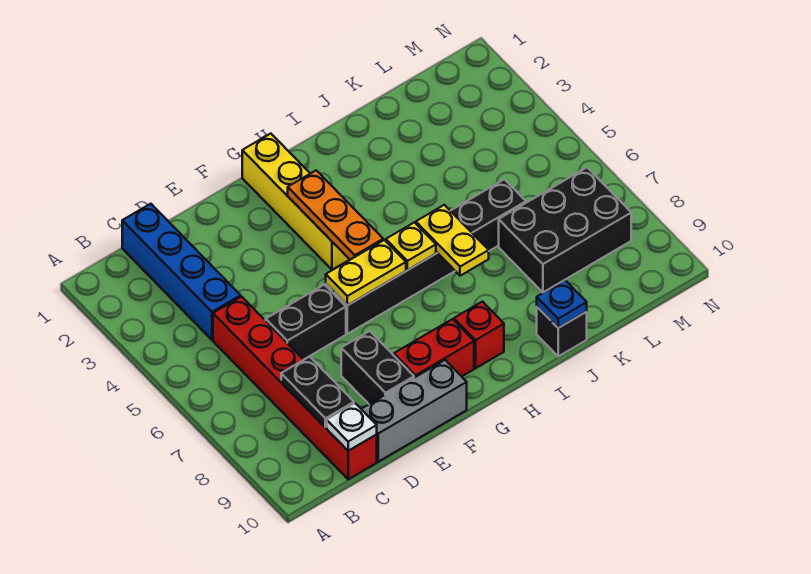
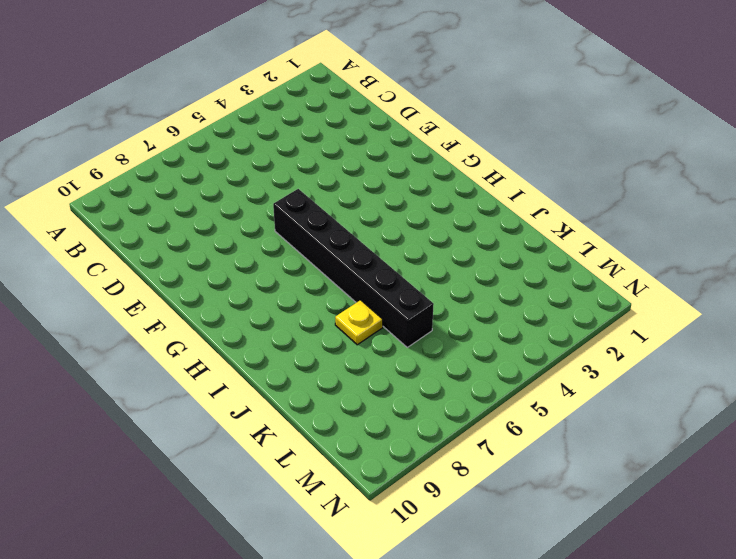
yellow 1x1 plate [335,300,383,345] -> yellow 1x1 plate moved to [386,222,436,270]
none -> blue 1x4 brick [122,204,241,340]
none -> red 1x6 brick [213,297,377,479]
none -> black 1x2 brick [266,285,346,360]

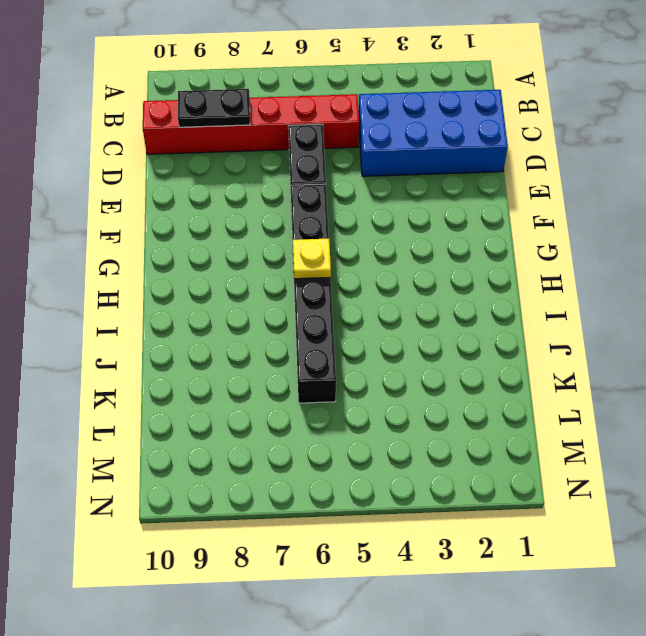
blue 2x4 brick [359,90,508,176] -> blue 1x4 brick [122,204,241,340]
none -> grey 1x3 brick [362,360,467,462]
none -> black 1x2 brick [341,331,414,404]
none -> red 1x2 brick [394,319,474,378]

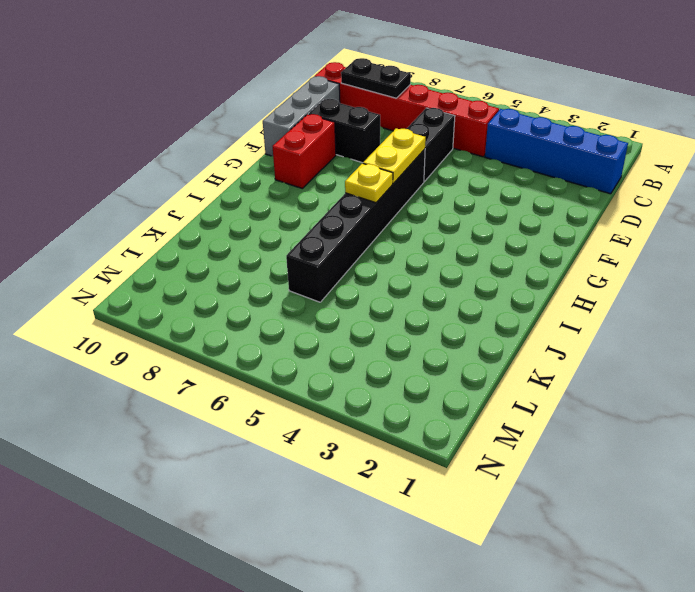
none -> yellow 1x4 brick [242,134,350,270]
none -> red 1x1 brick [454,302,504,368]
none -> black 1x1 brick [537,307,587,356]

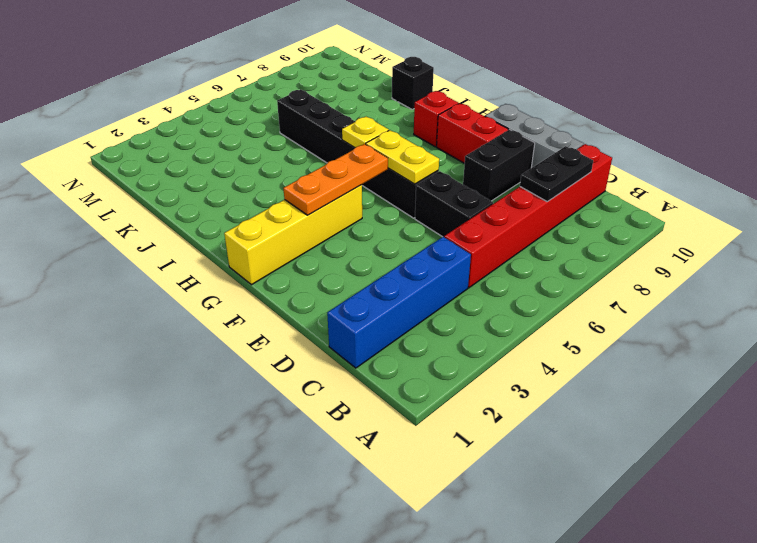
none -> black 2x3 brick [499,168,631,292]
none -> white 1x1 plate [327,403,377,451]
none -> yellow 1x2 plate [416,205,489,276]

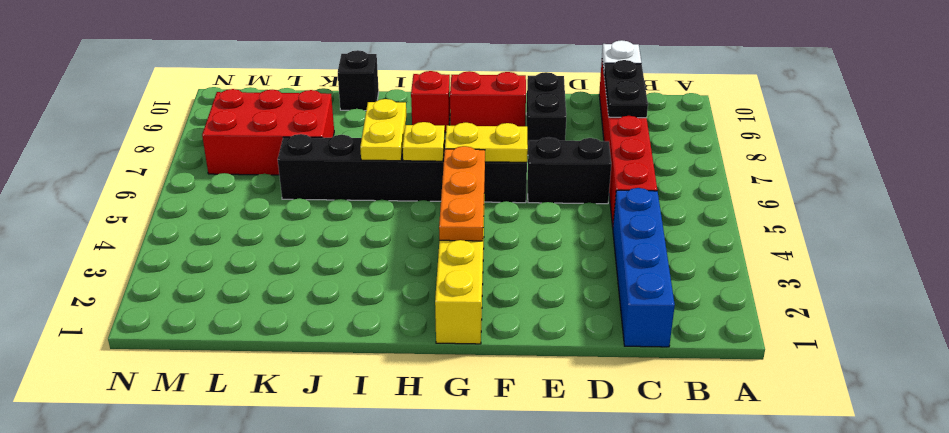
red 2x3 brick [202,89,334,175] -> black 2x3 brick [499,168,631,292]
none -> grey 1x3 brick [362,360,467,462]
none -> blue 1x1 plate [537,280,587,328]

